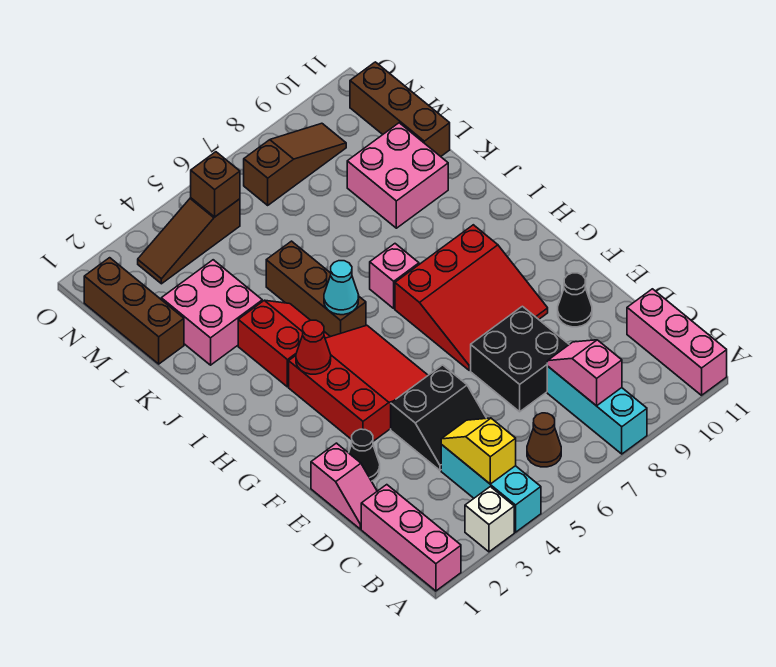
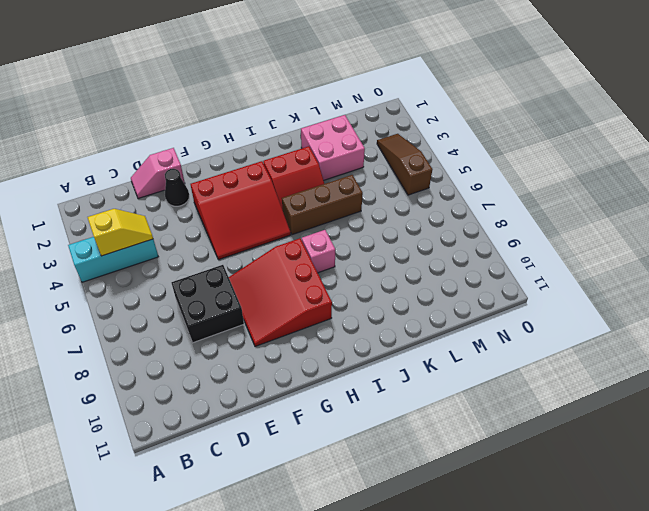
none -> pink 1x3 brick [361,485,461,591]
none -> white 1x1 brick [465,487,514,552]
none -> cyan 1x3 brick [547,366,647,454]

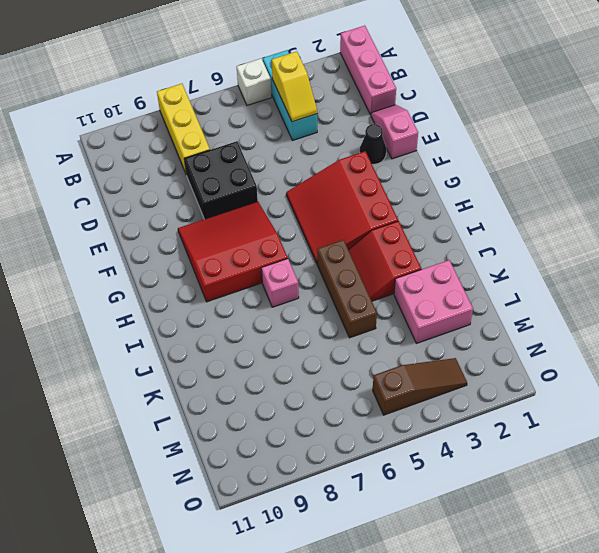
white 1x1 brick [237,59,272,105] -> white 1x1 brick moved to [465,487,514,552]
yellow 1x3 brick [157,84,210,173] -> cyan 1x3 brick [547,366,647,454]
none -> pink 1x3 brick [627,289,727,395]
none -> brown 1x1 cone [527,413,561,467]
none -> black 2x2 slope [391,365,486,470]

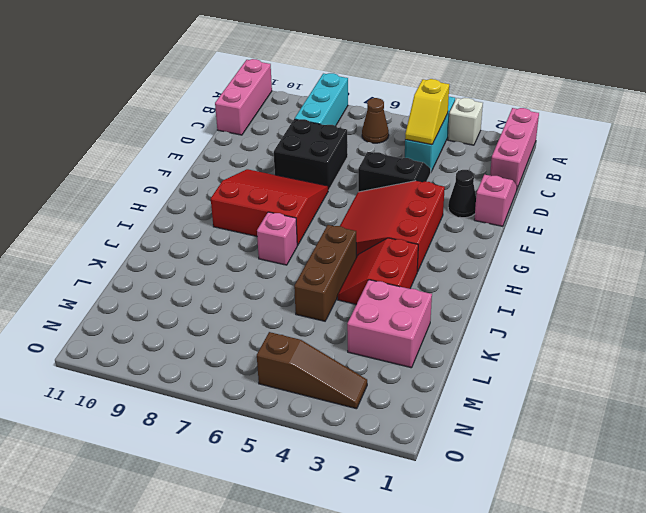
none -> black 1x1 cone [558,273,592,327]
none -> pink 2x2 brick [347,123,448,228]
none -> brown 1x3 brick [84,258,184,364]

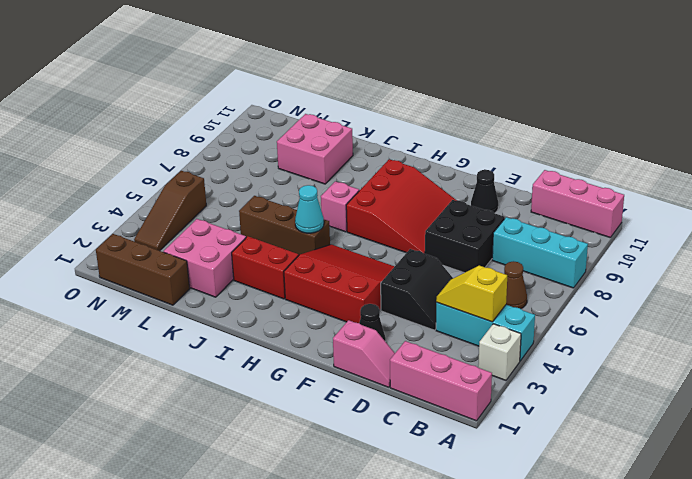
none -> brown 1x3 brick [350,62,450,156]
none -> brown 1x3 slope [244,123,346,205]
none -> pink 1x2 slope [547,340,622,406]

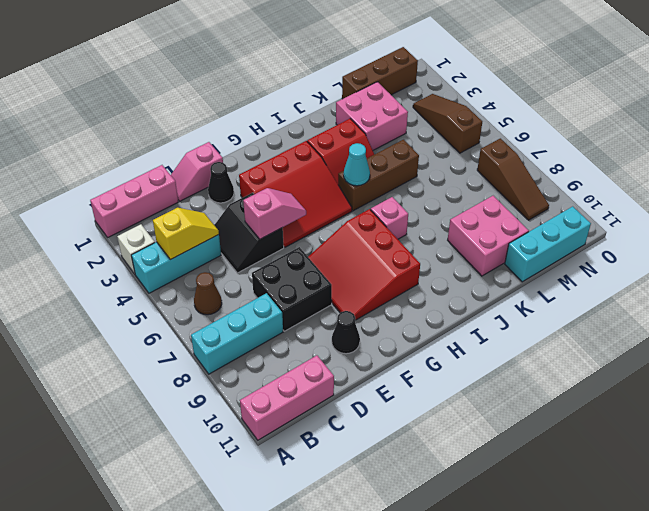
pink 1x2 slope [243,188,306,239] -> pink 1x2 slope moved to [547,340,622,406]
cyan 1x3 brick [505,206,591,282] -> brown 1x3 brick [350,62,450,156]
none -> red 1x1 cone [296,320,331,374]
none -> brown 1x1 brick [191,152,240,217]

